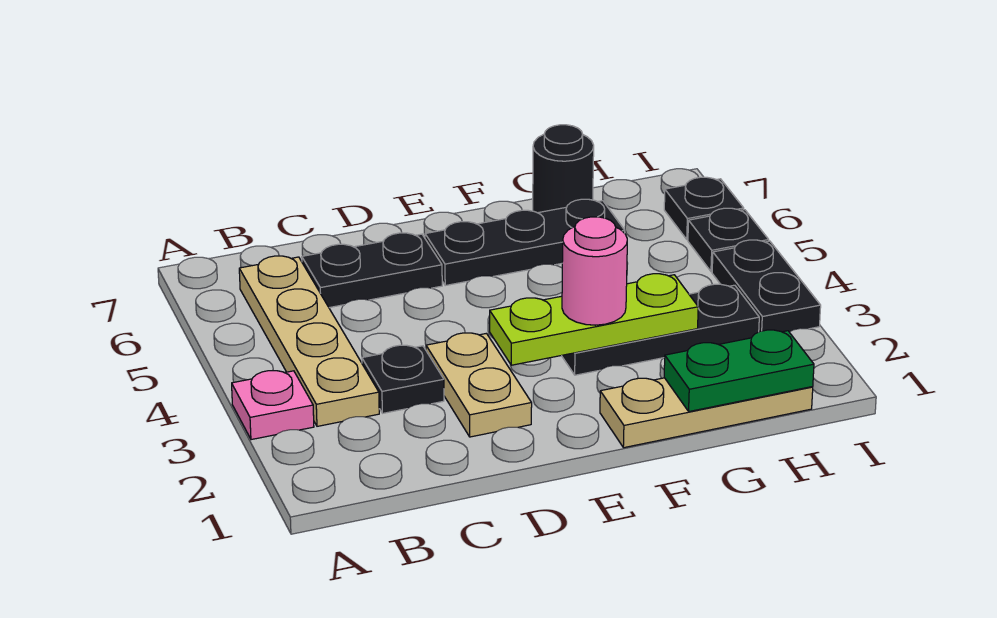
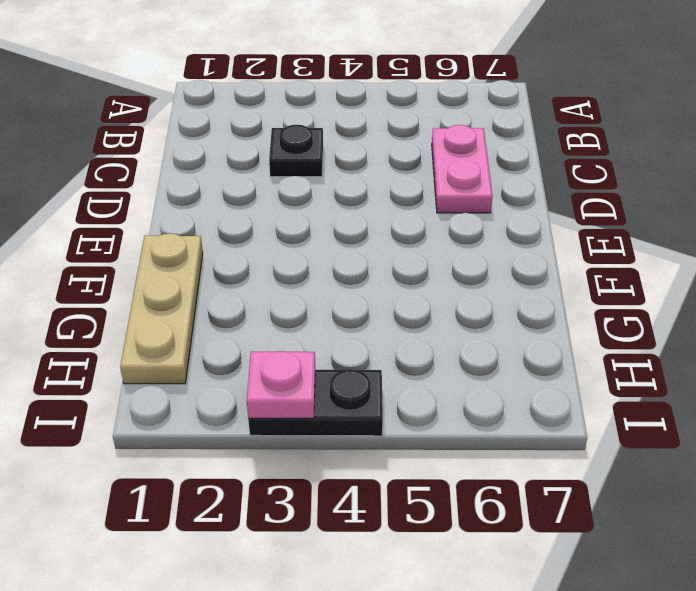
pink 1x2 plate [432,125,492,213] -> black 1x2 plate [302,233,442,308]
pink 1x1 plate [247,351,315,418] -> pink 1x1 plate moved to [232,371,314,440]
none -> tan 1x4 plate [239,256,379,426]
none -> tan 1x2 plate [426,333,532,437]
none -> black 1x3 plate [425,199,625,285]

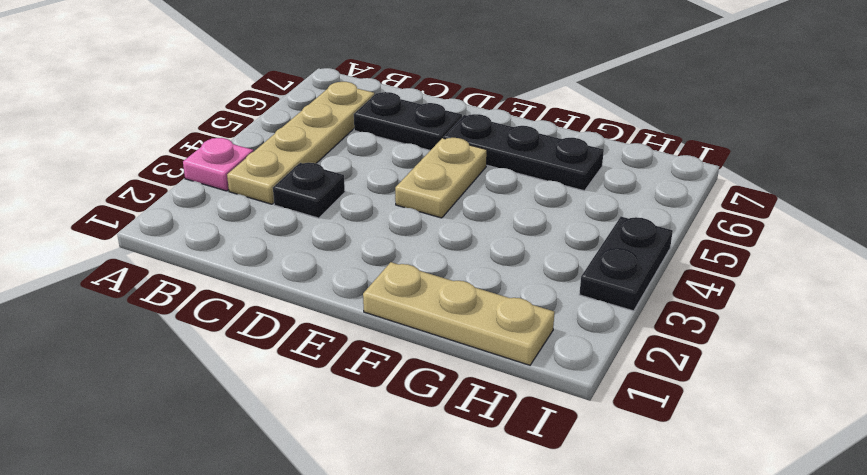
tan 1x2 plate [395,138,487,218] -> tan 1x2 plate moved to [426,333,532,437]
none -> black 1x3 plate [562,284,759,375]
none -> black 1x1 round brick [533,125,594,213]
none -> black 1x1 plate [688,208,769,272]

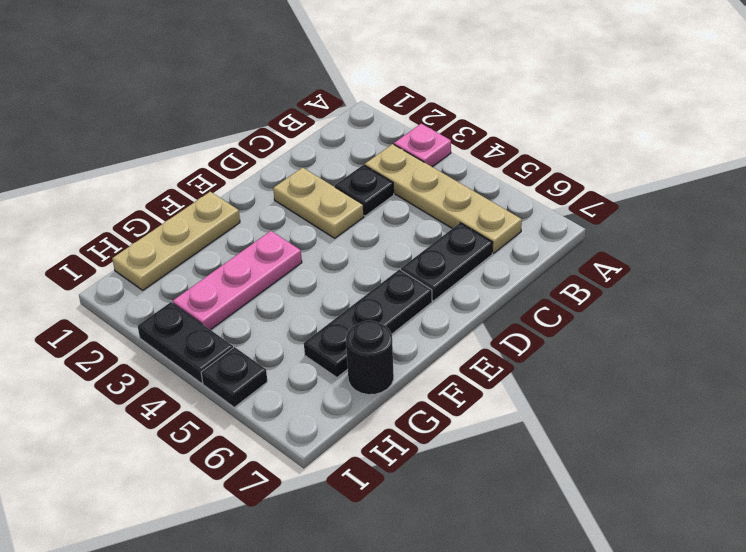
pink 1x3 plate [173,231,302,330] -> black 1x3 plate [562,284,759,375]
none -> black 1x1 plate [664,177,744,240]
none -> lime 1x3 plate [490,274,698,365]
none -> green 1x2 plate [664,330,814,412]

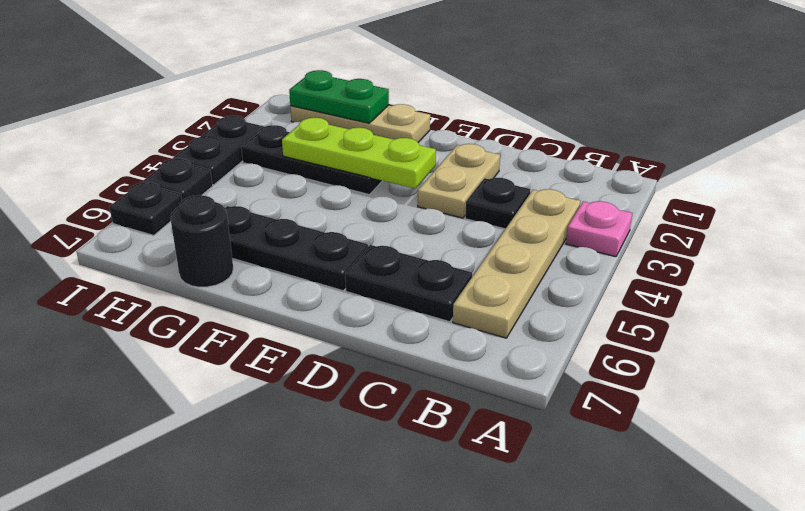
none -> pink 1x1 round brick [562,217,627,325]

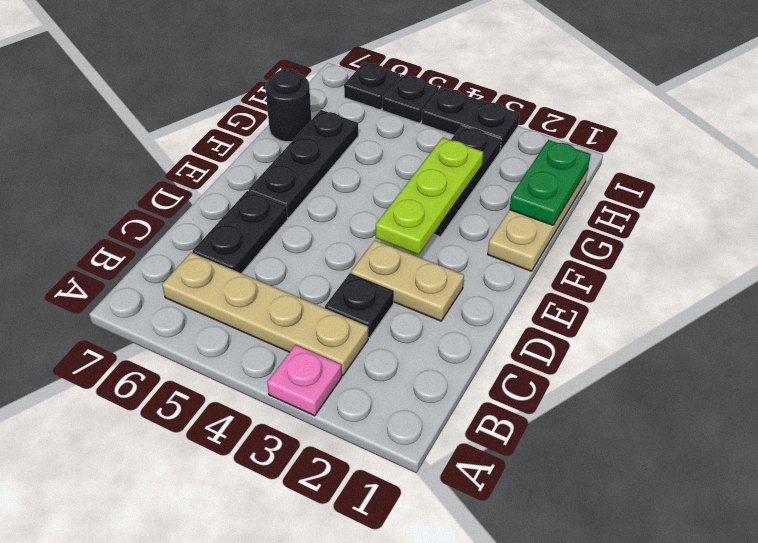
none -> pink 1x1 round brick [562,217,627,325]

